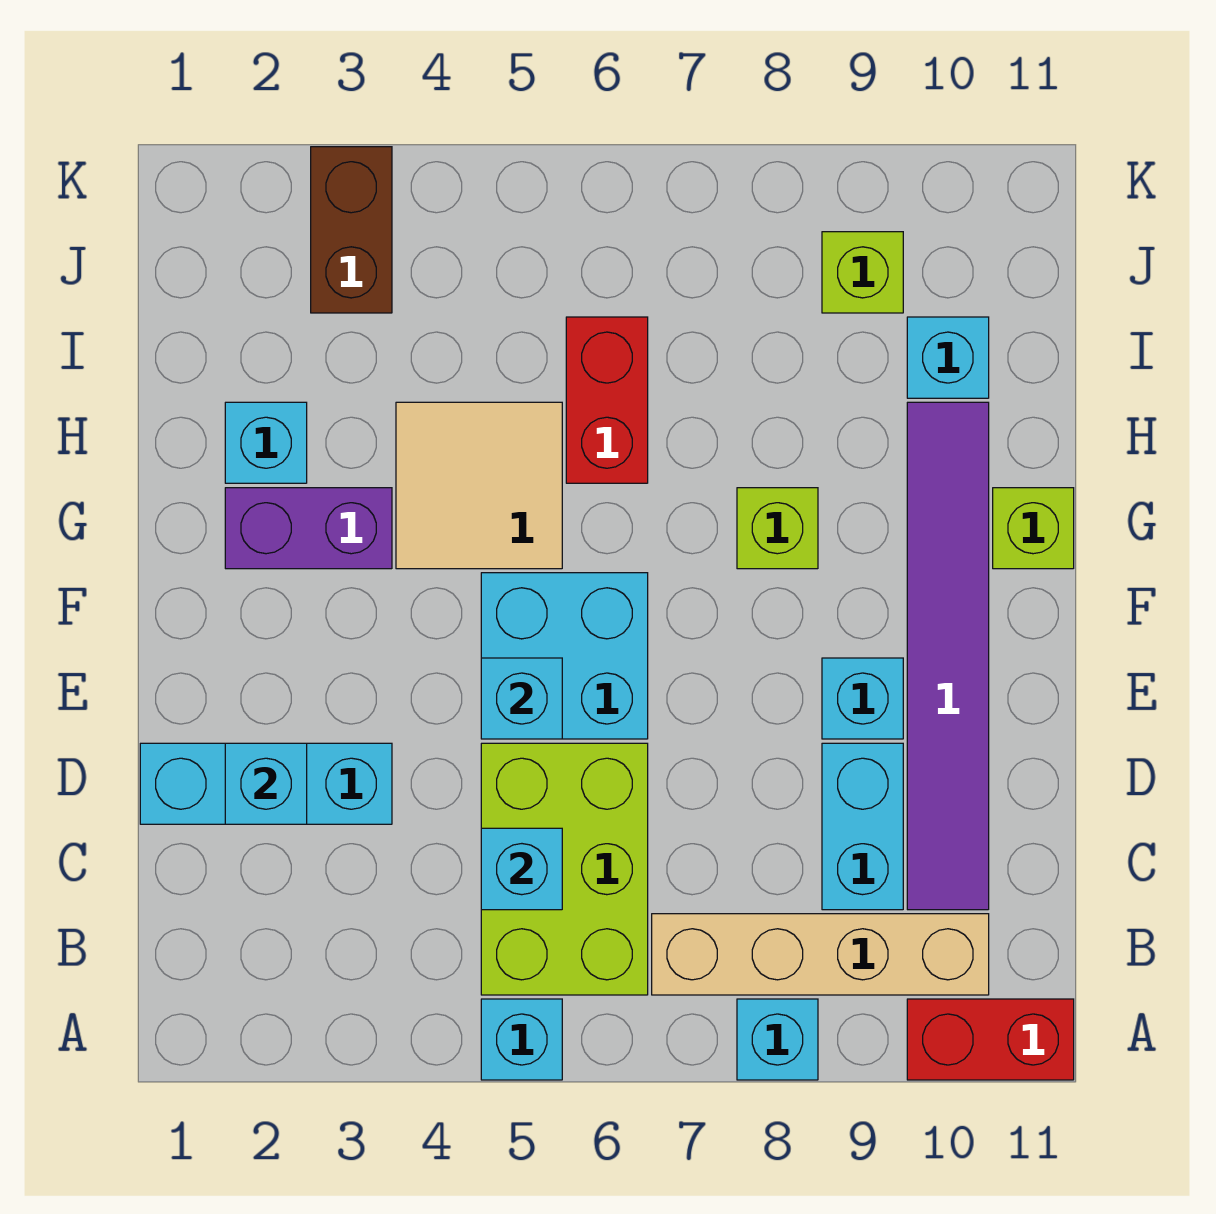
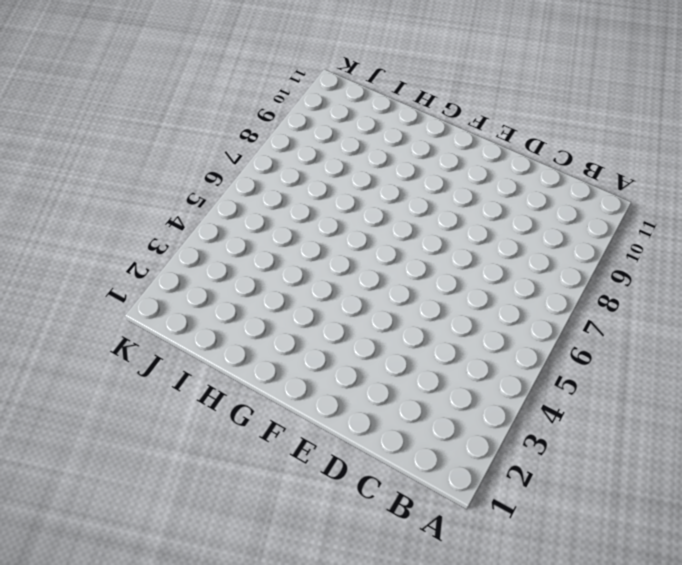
none -> cyan 1x1 brick [481,999,562,1080]
none -> cyan 1x1 brick [737,999,818,1080]
none -> red 1x2 brick [907,999,1074,1080]

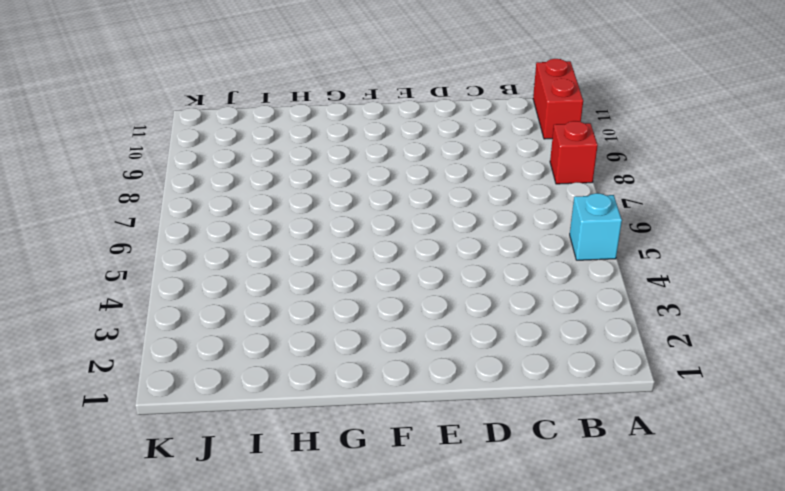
red 1x1 brick [550,121,598,184] -> cyan 1x1 brick [737,999,818,1080]
none -> lime 2x3 brick [481,743,648,995]
none -> tan 1x4 brick [652,914,989,995]
none -> cyan 1x2 brick [822,743,903,910]

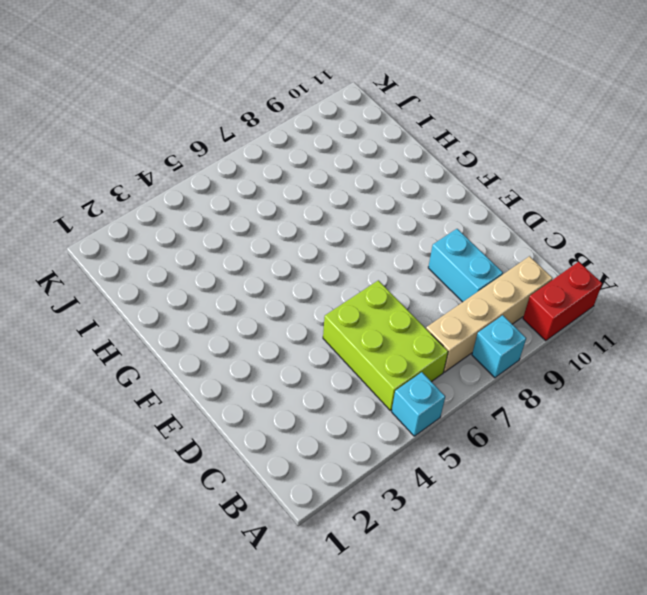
none -> purple 1x6 tile [907,402,989,910]
none -> cyan 1x3 brick [140,743,392,824]
none -> cyan 2x2 brick [481,573,648,739]

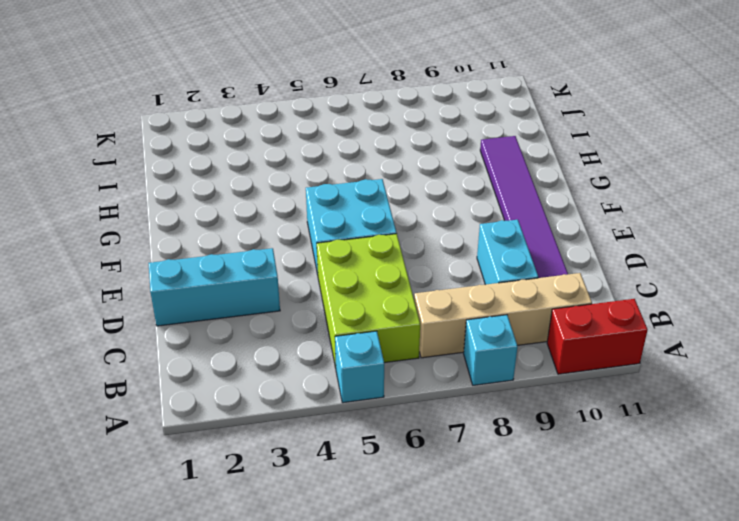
none -> cyan 1x1 brick [822,658,903,739]
none -> purple 1x2 brick [225,488,392,569]
none -> tan 2x2 tile [396,402,562,569]

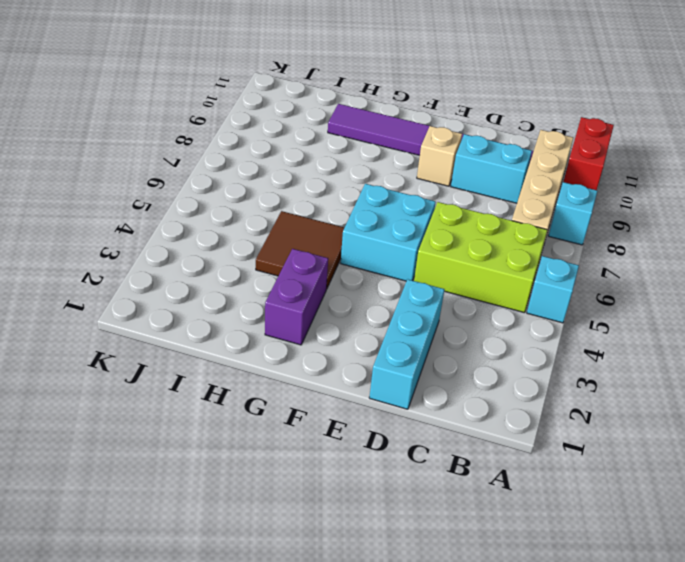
tan 1x1 brick [417,126,462,186] -> cyan 1x1 brick [822,658,903,739]
brown 2x2 tile [256,211,344,289] -> tan 2x2 tile [396,402,562,569]
none -> lime 1x1 brick [737,488,818,569]
none -> lime 1x1 brick [993,488,1074,569]
none -> cyan 1x1 brick [225,402,307,483]

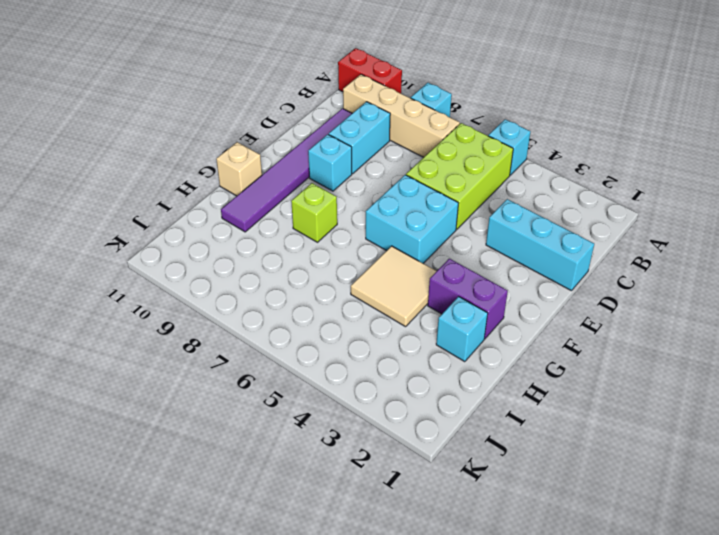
tan 1x1 brick [216,142,262,196] -> lime 1x1 brick [993,488,1074,569]
none -> red 1x2 brick [566,317,648,483]
none -> cyan 1x1 brick [907,317,989,398]
none -> brown 1x2 brick [311,147,392,313]

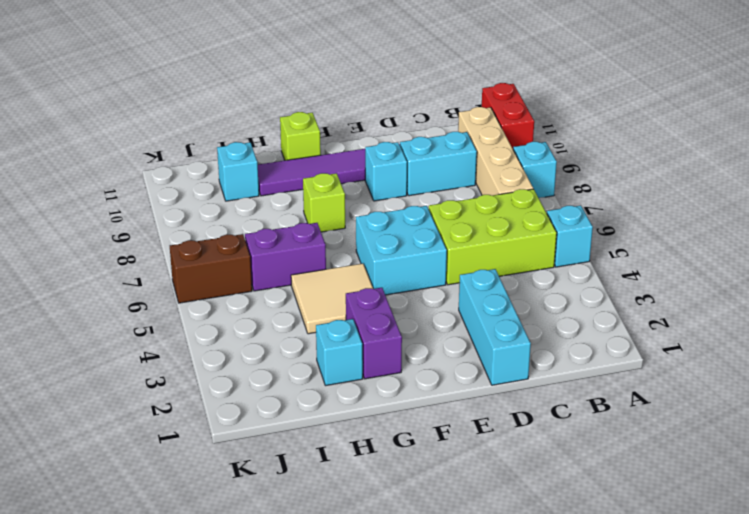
purple 1x2 brick [245,223,326,291] -> red 1x2 brick [566,317,648,483]
brown 1x2 brick [170,234,252,303] -> brown 1x2 brick moved to [311,147,392,313]
none -> lime 1x1 brick [822,232,903,313]
none -> cyan 1x1 brick [481,828,562,910]
none -> cyan 1x1 brick [225,743,307,824]

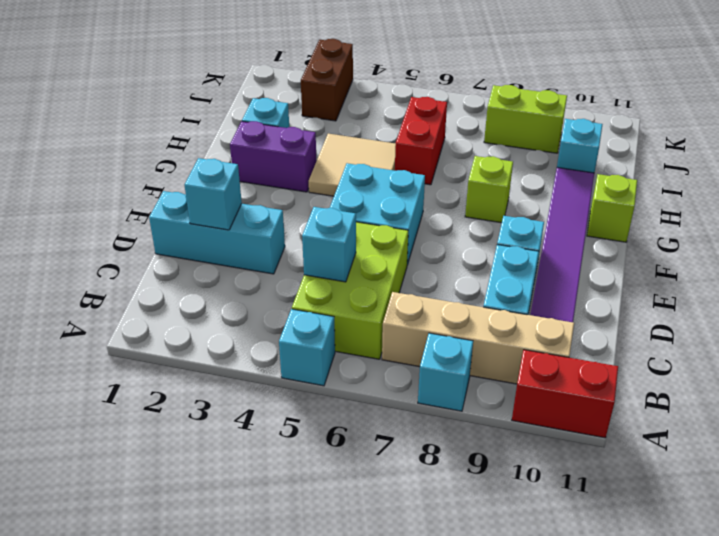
lime 1x2 brick [484,85,567,153] -> lime 1x1 brick [822,232,903,313]
none -> cyan 1x1 brick [481,658,562,739]

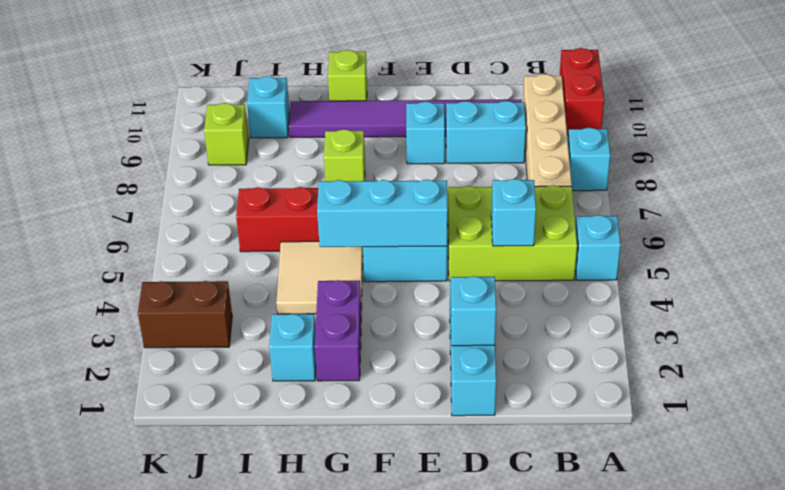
cyan 1x3 brick [317,180,448,247] -> cyan 1x1 brick [481,658,562,739]

